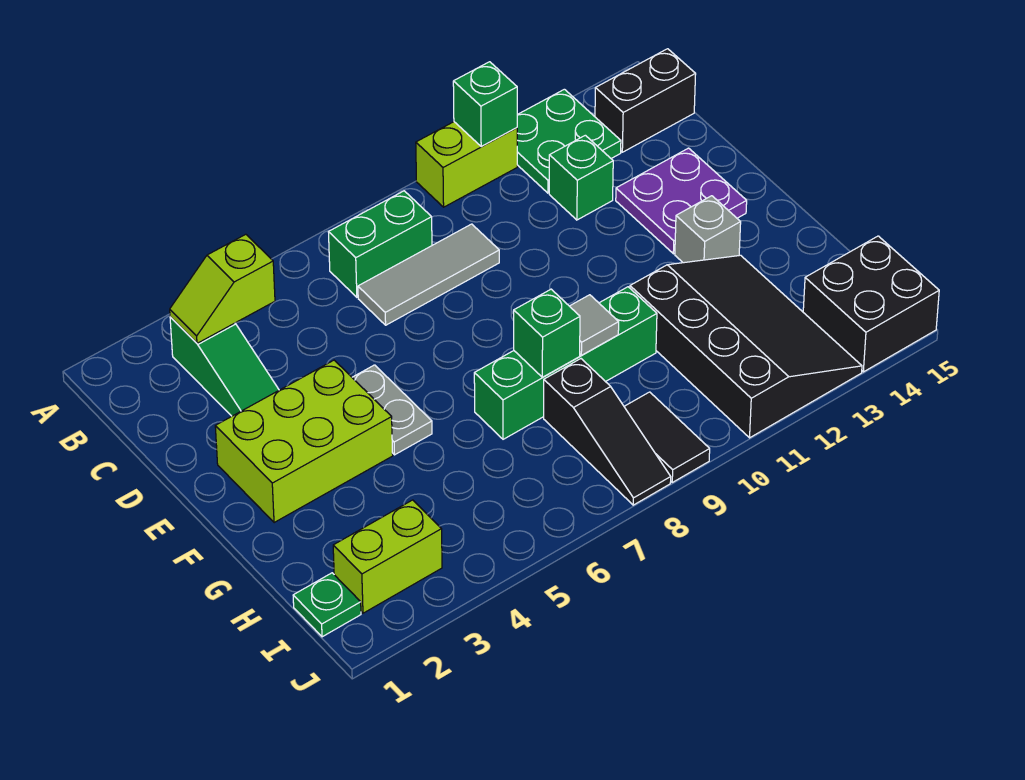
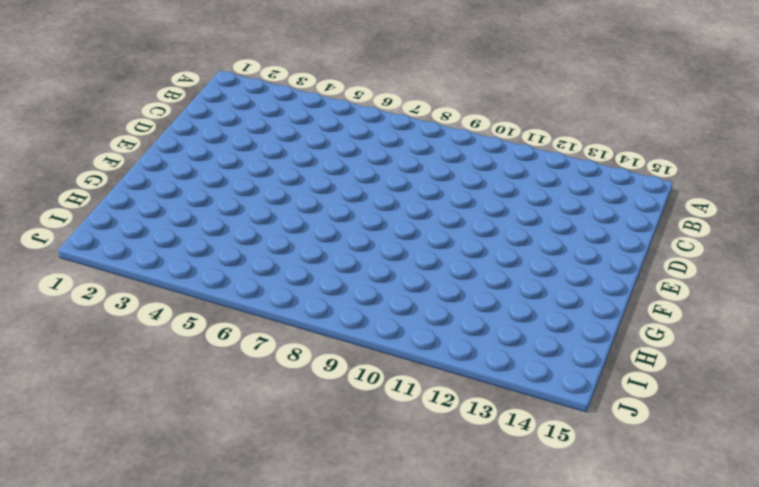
none -> lime 1x2 brick [416,122,517,207]
none -> green 2x2 plate [517,89,621,193]
none -> green 1x3 slope [170,317,279,416]

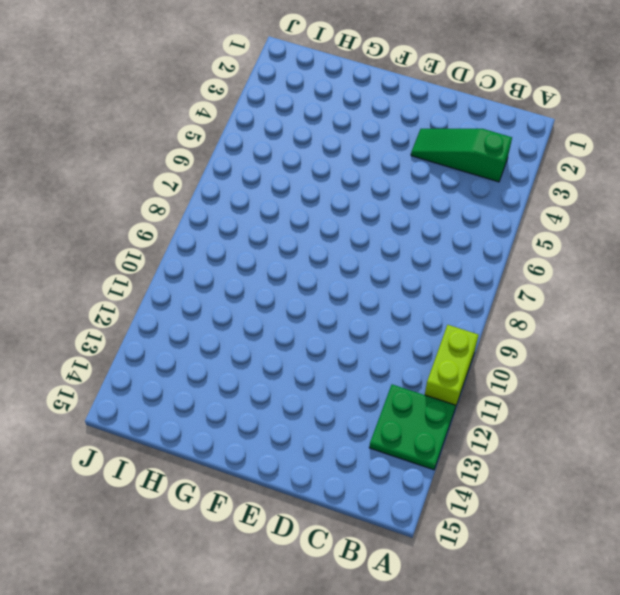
none -> green 1x2 brick [329,191,432,297]
none -> black 1x2 brick [595,49,696,152]
none -> grey 1x3 tile [358,224,499,325]

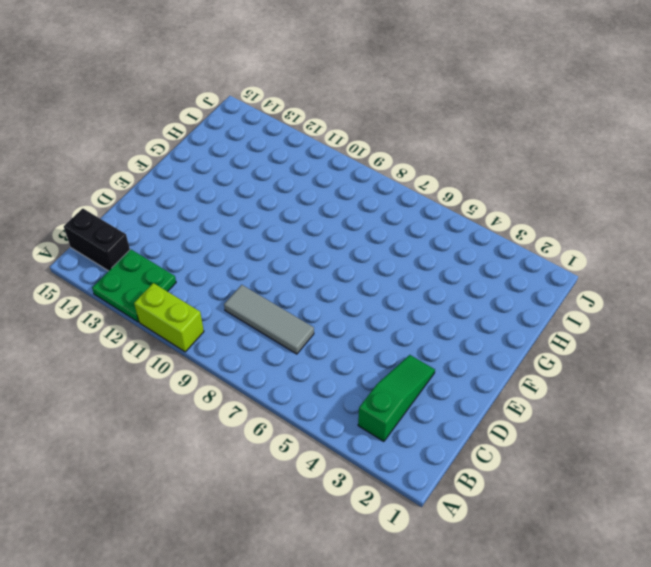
none -> green 1x2 brick [329,191,432,297]
none -> green 1x1 brick [549,135,613,220]
none -> purple 2x2 plate [616,148,747,254]

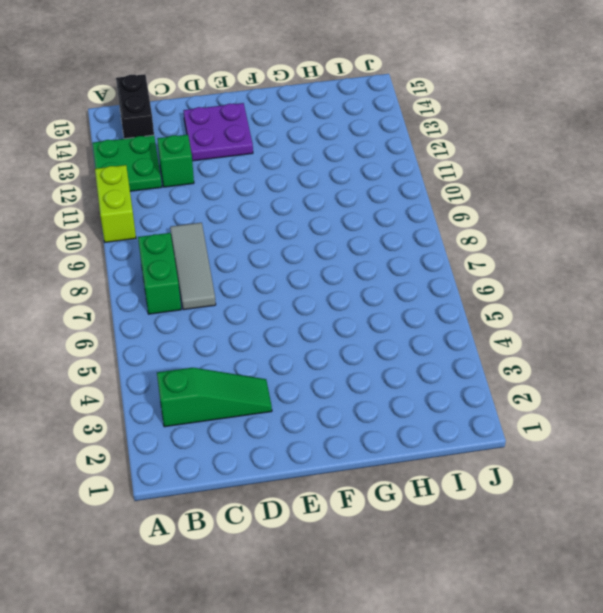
none -> lime 2x3 brick [215,360,393,523]
none -> grey 1x2 plate [352,365,432,455]
none -> grey 1x1 brick [675,196,741,263]

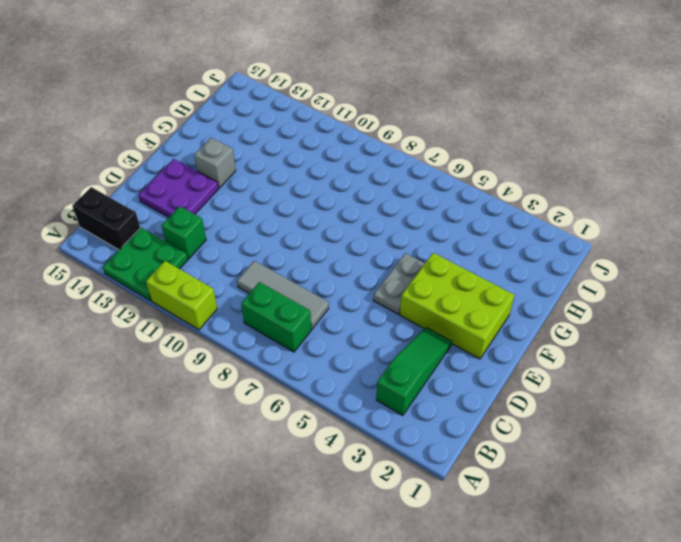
none -> green 1x4 brick [474,287,657,439]
none -> black 3x4 slope [630,255,862,438]
none -> black 1x3 slope [544,359,671,505]

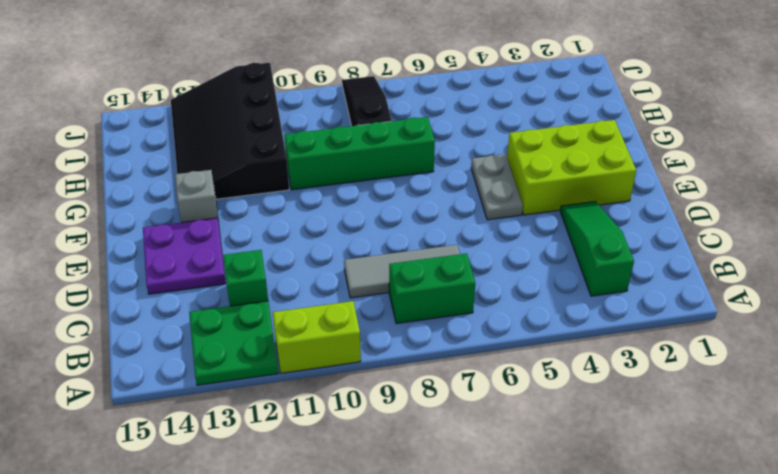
none -> black 1x2 brick [595,49,696,152]
none -> green 1x1 plate [293,573,361,637]
none -> lime 1x2 brick [333,500,442,613]

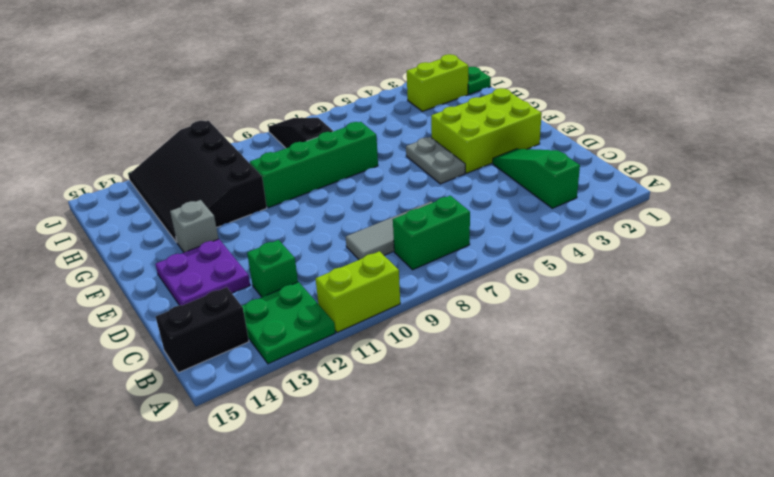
none -> black 1x2 tile [624,392,710,482]
none -> black 2x2 brick [803,236,939,372]
none -> green 1x1 brick [453,62,517,147]

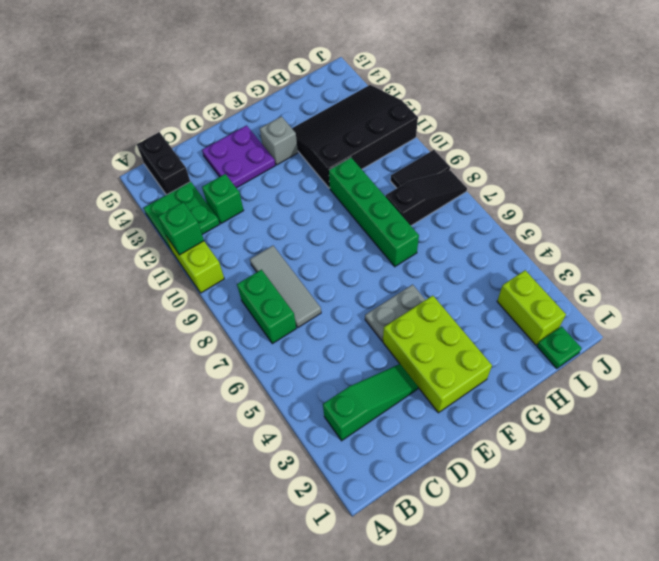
none -> black 2x2 brick [803,236,939,372]
none -> lime 1x2 slope [170,234,275,343]
none -> green 1x1 brick [514,289,580,377]

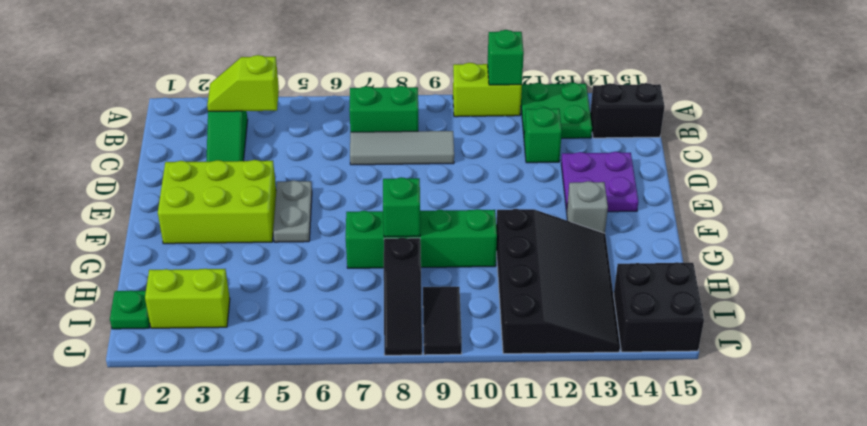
none -> grey 1x1 tile [570,295,619,355]

